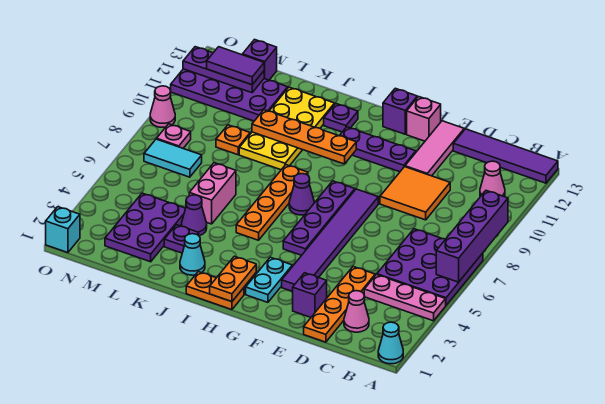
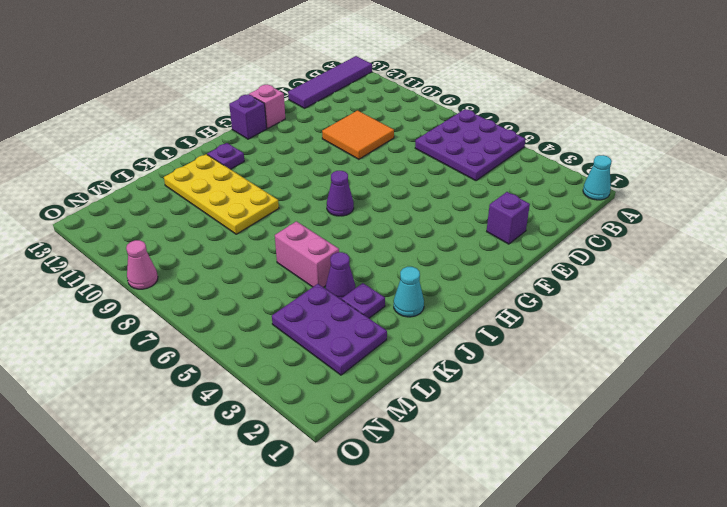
none -> pink 1x3 plate [364,275,446,321]
none -> pink 1x1 cone [480,161,505,197]
none -> pink 1x1 cone [344,291,369,332]
none -> orange 1x4 plate [304,267,375,342]

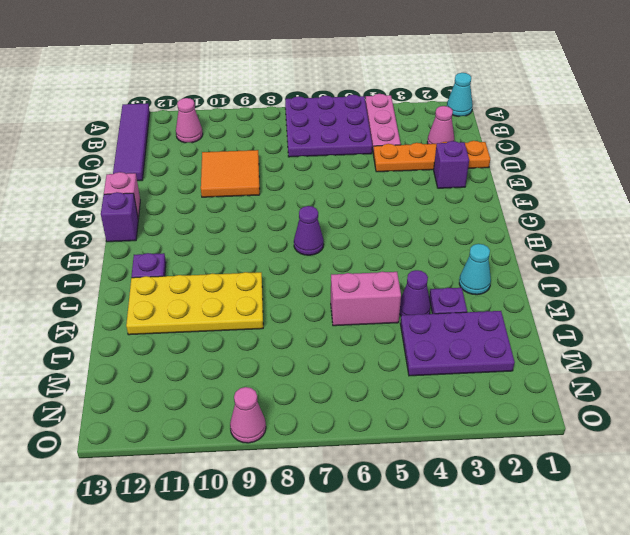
none -> pink 1x3 tile [405,121,464,176]
none -> purple 1x6 tile [282,189,378,292]
none -> purple 1x3 plate [340,127,416,172]
none -> cyan 1x2 plate [246,257,292,302]

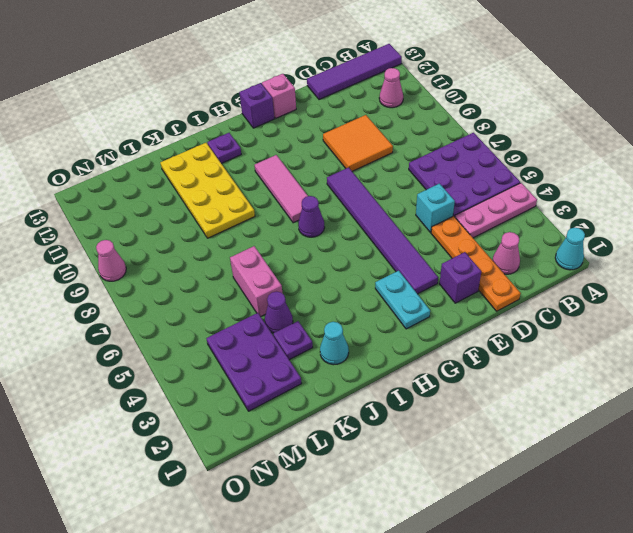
cyan 1x1 brick [416,184,455,232] -> cyan 1x1 brick moved to [46,207,80,253]
pink 1x3 tile [255,155,308,223] -> pink 1x3 tile moved to [405,121,464,176]
none -> purple 1x3 plate [340,127,416,172]
none -> purple 1x4 plate [283,181,355,255]
none -> orange 1x2 plate [186,272,244,310]
none -> orange 1x4 plate [236,165,308,240]

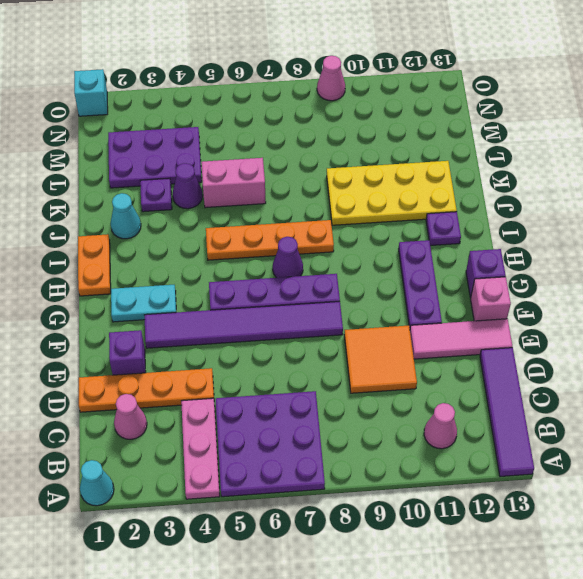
none -> orange 1x1 plate [216,125,250,155]
none -> purple 2x4 plate [171,69,288,121]
none -> cyan 1x2 tile [144,139,202,177]
none -> purple 1x1 brick [243,40,277,80]

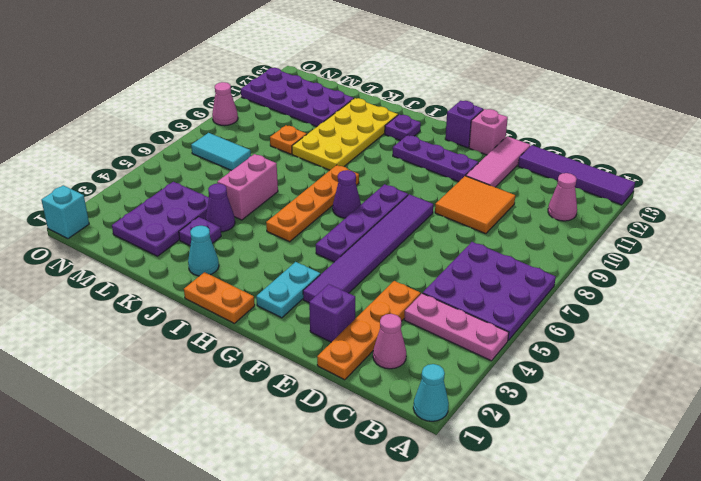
none -> purple 1x1 brick [243,40,277,80]
none -> pink 1x1 plate [157,124,191,148]
none -> purple 1x4 brick [436,191,508,282]
none -> orange 1x2 plate [210,256,256,302]

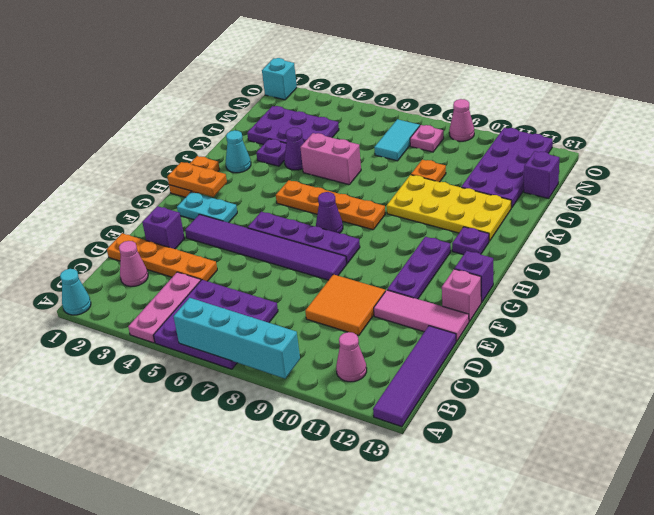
cyan 1x4 brick [174,298,300,379] -> purple 1x4 brick [436,191,508,282]
none -> orange 1x4 plate [252,110,356,164]
none -> purple 1x3 plate [183,47,264,93]
none -> purple 1x2 tile [207,47,264,85]

